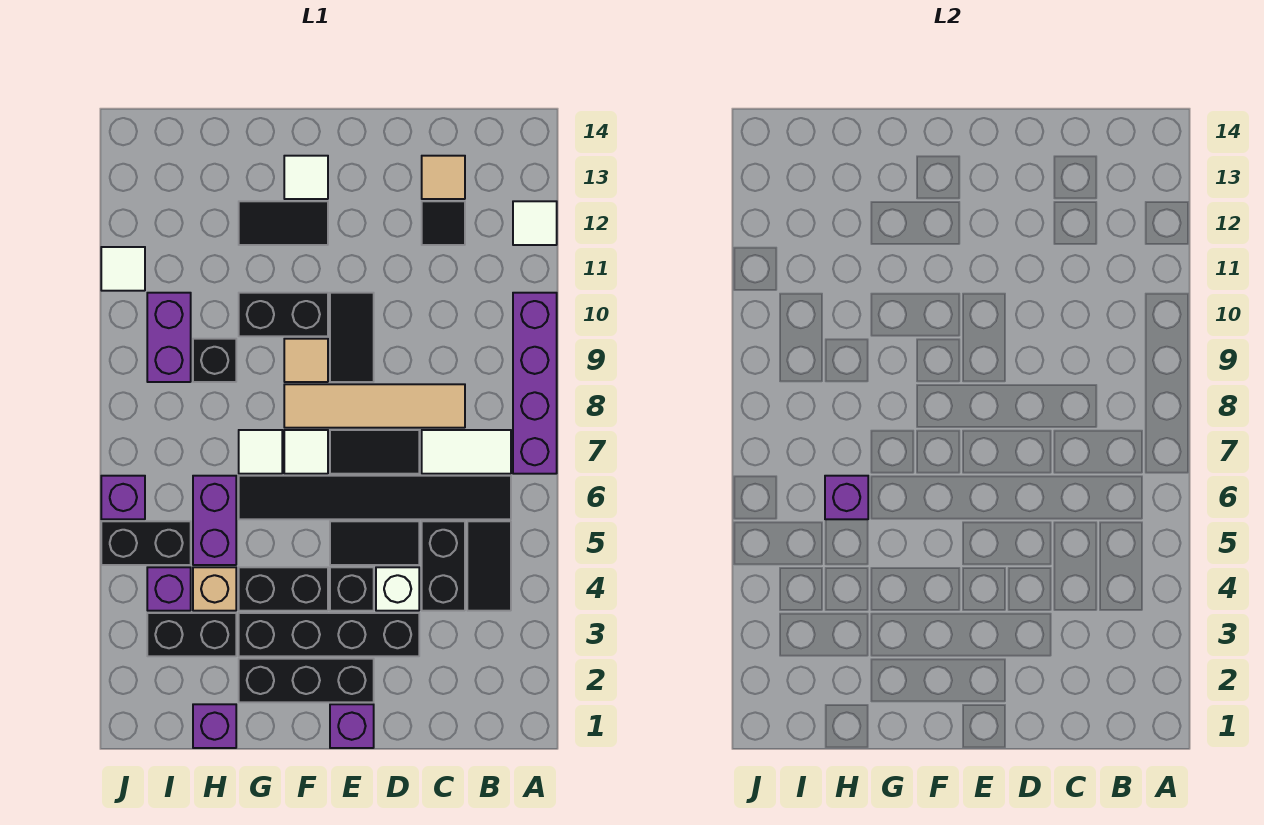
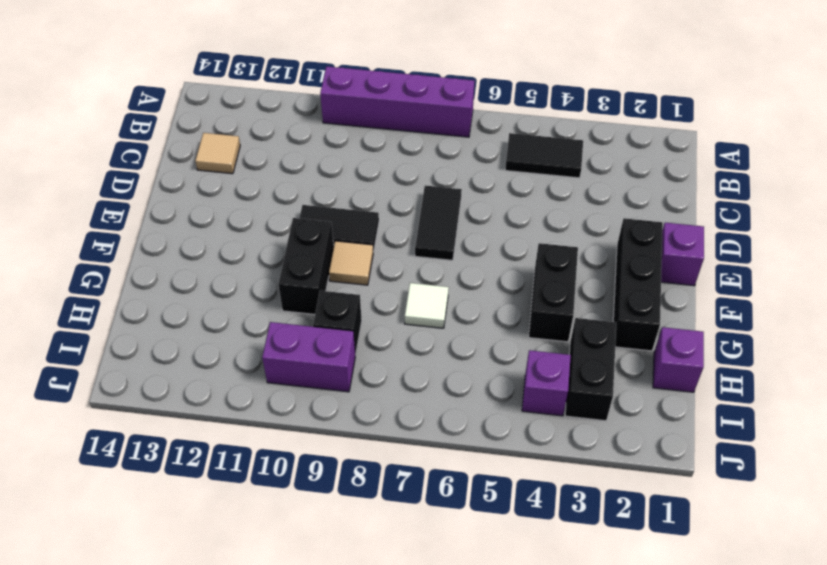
none -> white 1x1 tile [513,201,557,245]
none -> black 1x6 tile [239,476,511,519]
none -> white 1x2 tile [422,430,511,474]
none -> black 1x2 brick [422,521,465,611]

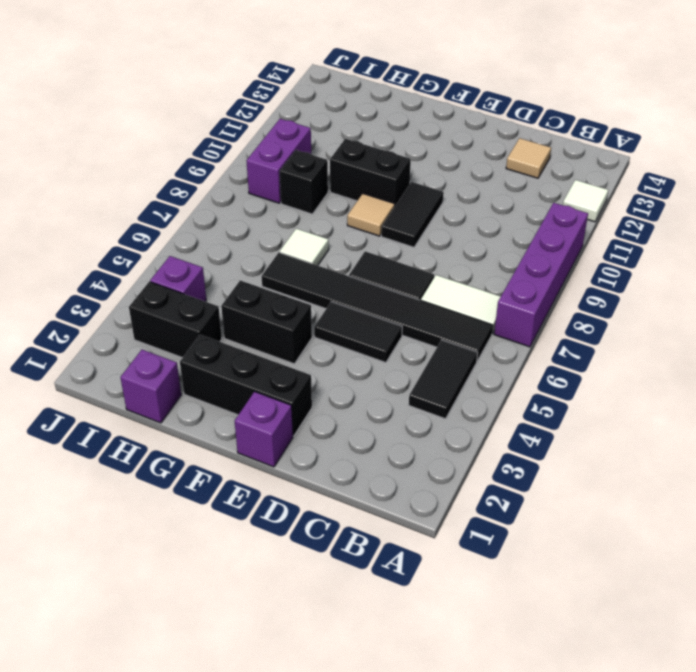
none -> black 1x2 brick [422,521,465,611]
none -> tan 1x4 tile [284,384,465,428]
none -> black 1x1 tile [422,201,465,245]
none -> black 1x4 brick [239,613,419,656]

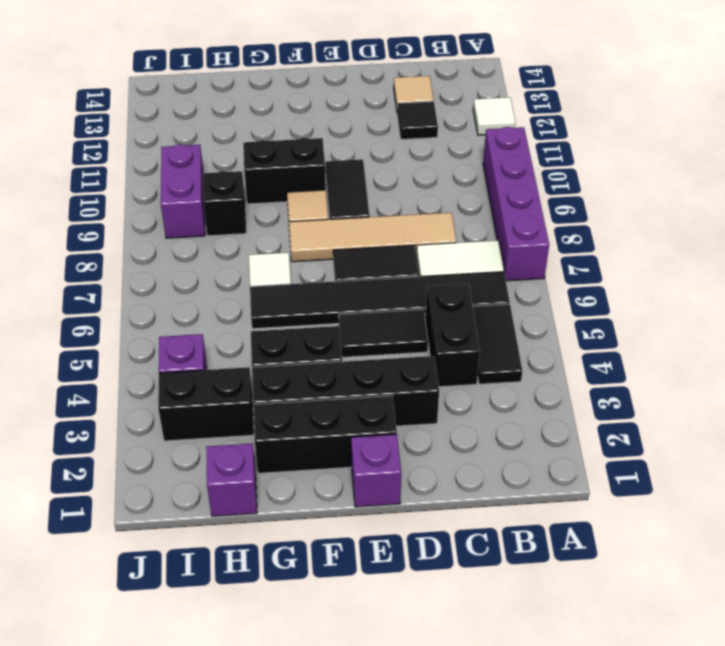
none -> white 1x1 brick [376,567,419,611]
none -> black 1x1 brick [330,567,374,611]
none -> white 1x1 tile [284,430,328,474]
none -> black 1x2 tile [239,201,328,245]

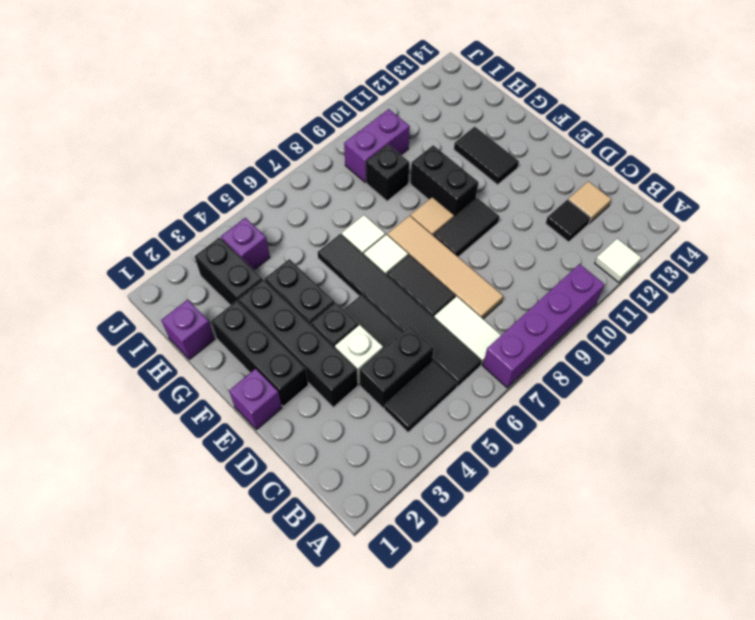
none -> white 1x1 tile [284,156,328,199]
none -> tan 1x1 brick [193,567,236,611]
none -> purple 1x2 brick [193,476,236,565]
none -> black 1x2 brick [101,521,191,565]

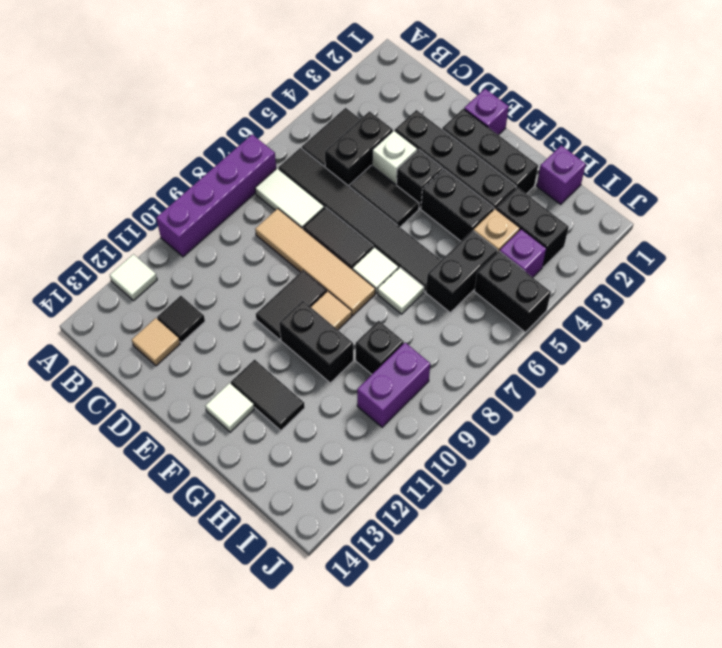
black 1x2 brick [426,230,497,312] -> purple 1x2 brick [193,476,236,565]
none -> purple 1x1 brick [101,476,145,519]
none -> white 1x1 tile [101,247,145,291]
none -> purple 1x1 brick [825,476,868,519]

